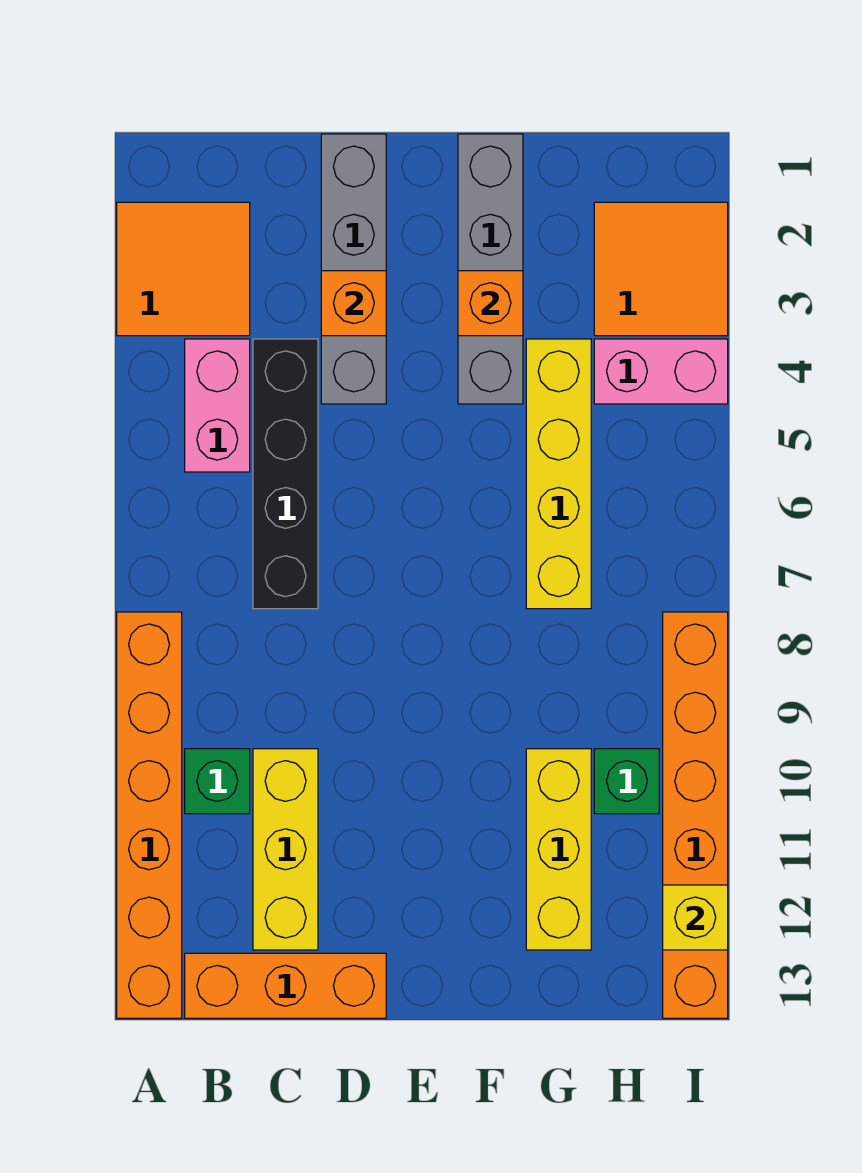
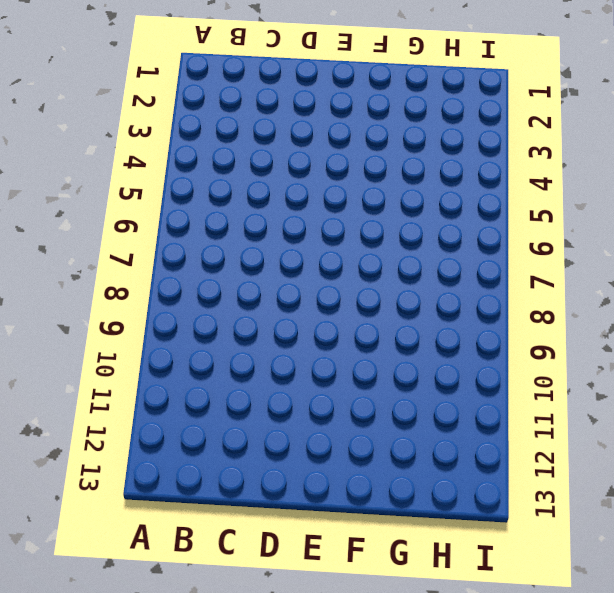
none -> orange 2x2 tile [117,202,250,336]
none -> orange 1x6 brick [117,612,182,1018]
none -> pink 1x2 brick [185,339,250,472]

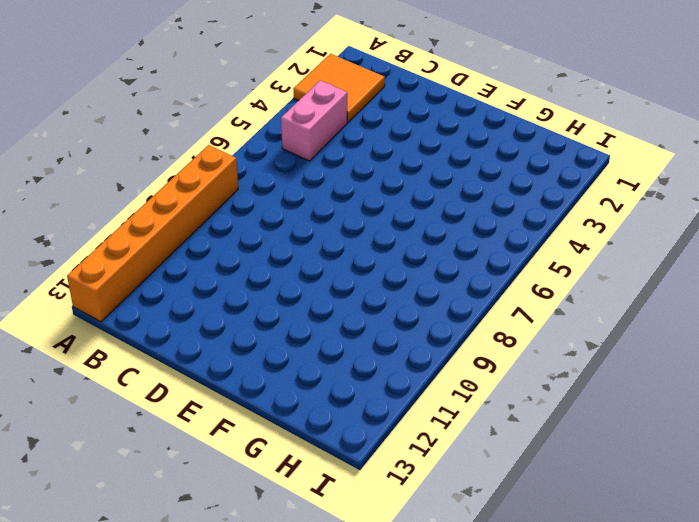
none -> green 1x1 brick [185,749,250,814]
none -> orange 1x3 brick [185,953,386,1018]
none -> black 1x4 brick [253,339,318,609]

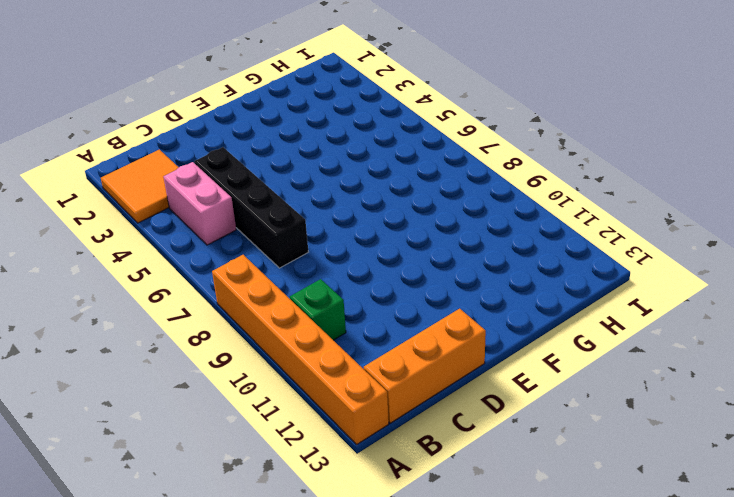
none -> yellow 1x3 brick [253,749,318,950]
none -> grey 1x4 brick [321,134,386,404]
none -> grey 1x4 brick [458,134,523,404]

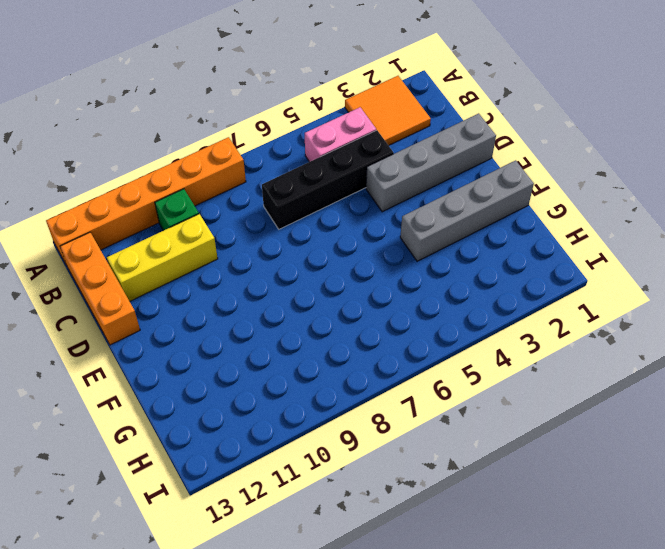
none -> yellow 1x4 brick [526,339,591,609]
none -> yellow 1x3 brick [526,749,591,950]
none -> orange 2x2 tile [594,202,728,336]

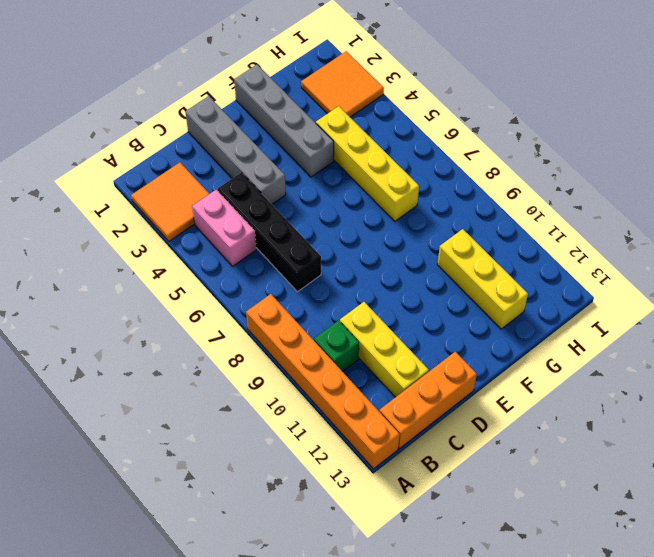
none -> pink 1x2 brick [594,339,728,404]
none -> green 1x1 brick [594,749,659,814]
none -> orange 1x6 brick [663,612,728,1018]

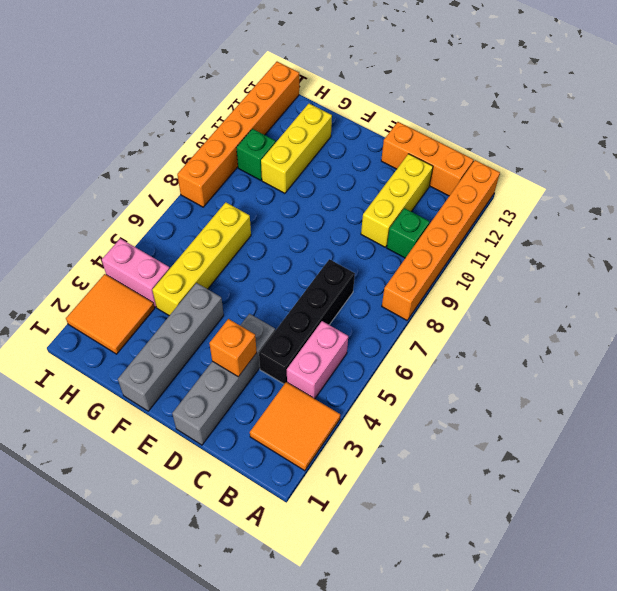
none -> orange 1x1 brick [458,271,523,336]
none -> yellow 1x1 brick [663,885,728,950]

